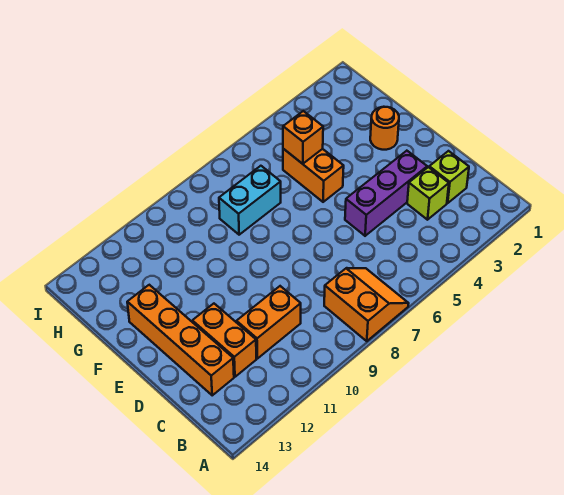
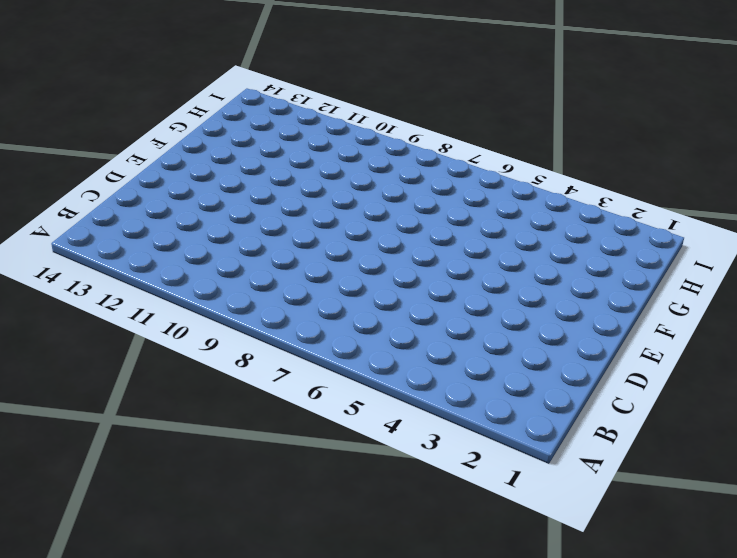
none -> orange 2x2 slope [324,268,409,341]
none -> lime 1x1 brick [429,151,469,203]

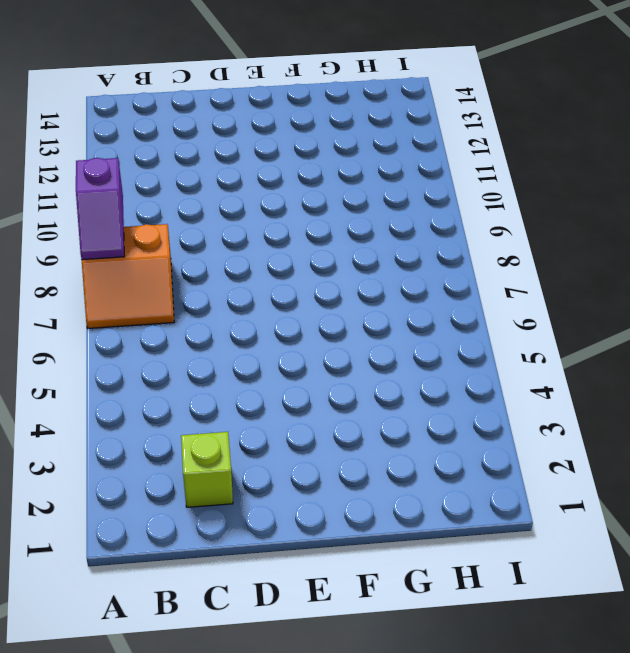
purple 1x2 slope [76,158,124,260] -> none
none -> lime 1x1 brick [407,167,449,220]
none -> orange 1x2 brick [237,286,301,359]

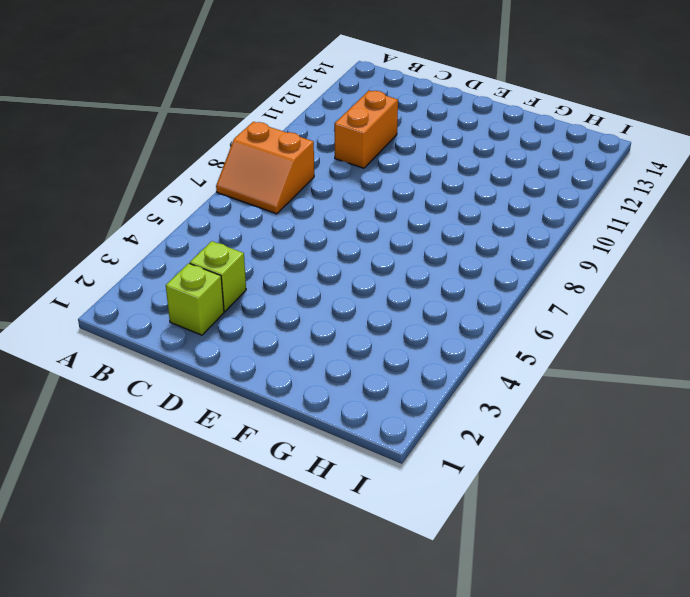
none -> orange 1x2 brick [192,304,256,377]
none -> orange 1x4 brick [127,285,234,395]

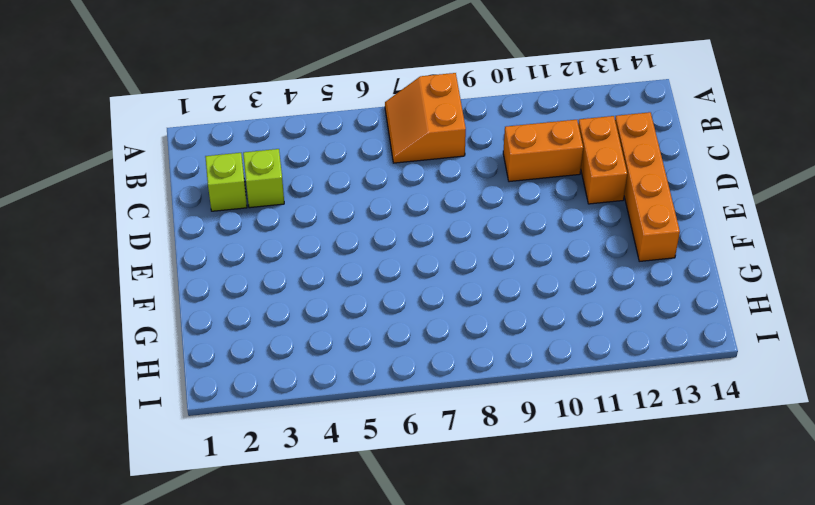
none -> purple 1x3 brick [345,151,427,236]
none -> orange 1x1 round brick [370,107,399,150]

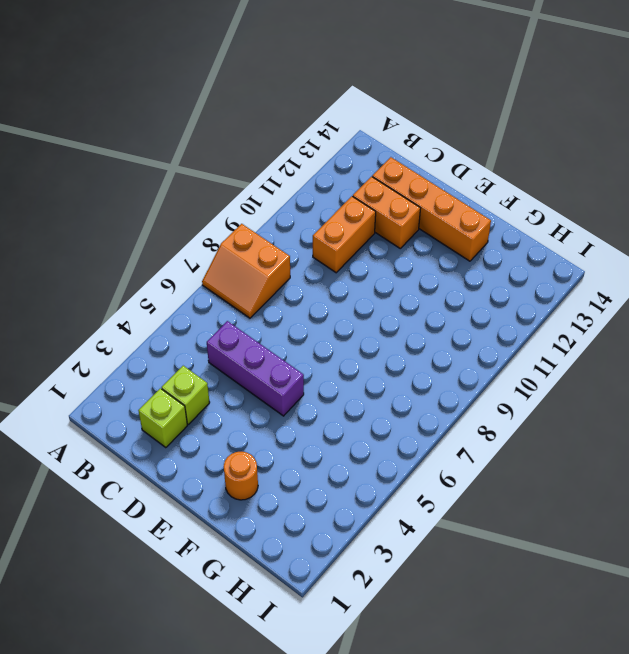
purple 1x3 brick [207,321,304,416] -> purple 1x3 brick turned to [345,151,427,236]
none -> orange 1x2 brick [283,149,344,202]
none -> cyan 1x2 brick [219,166,281,235]

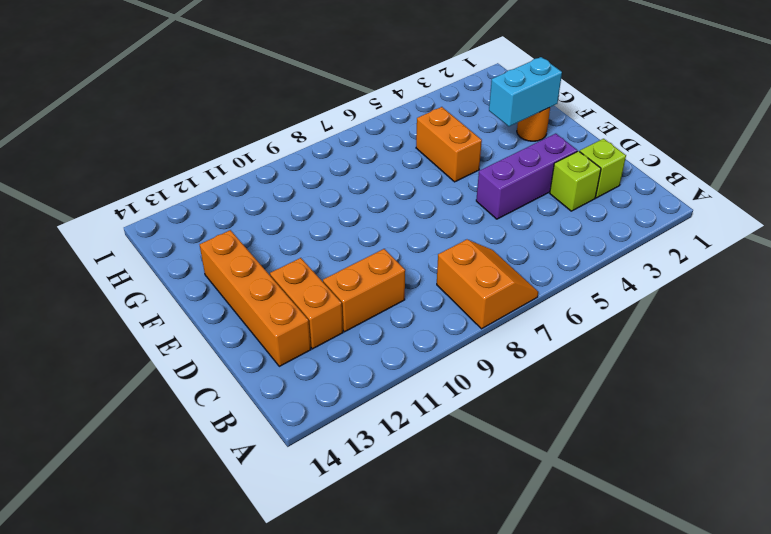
cyan 1x2 brick [489,57,562,126] -> cyan 1x2 brick moved to [219,166,281,235]
none -> orange 1x1 brick [283,111,323,164]

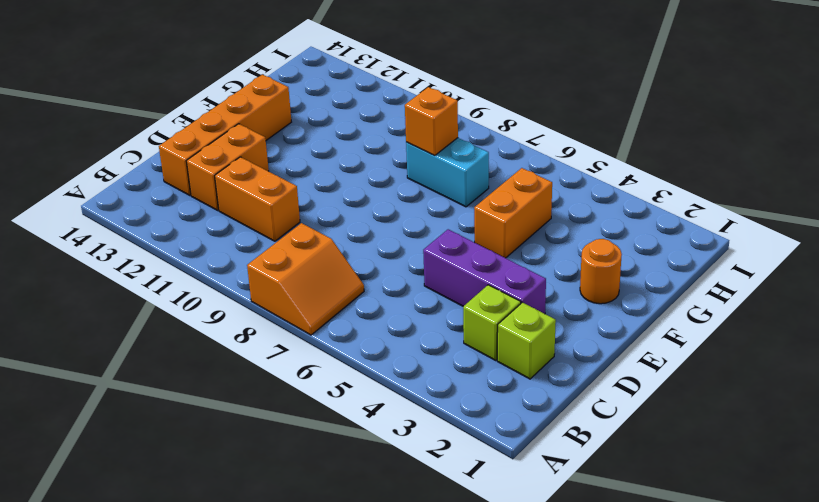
orange 1x1 brick [405,87,458,156] -> orange 1x1 brick moved to [283,111,323,164]

